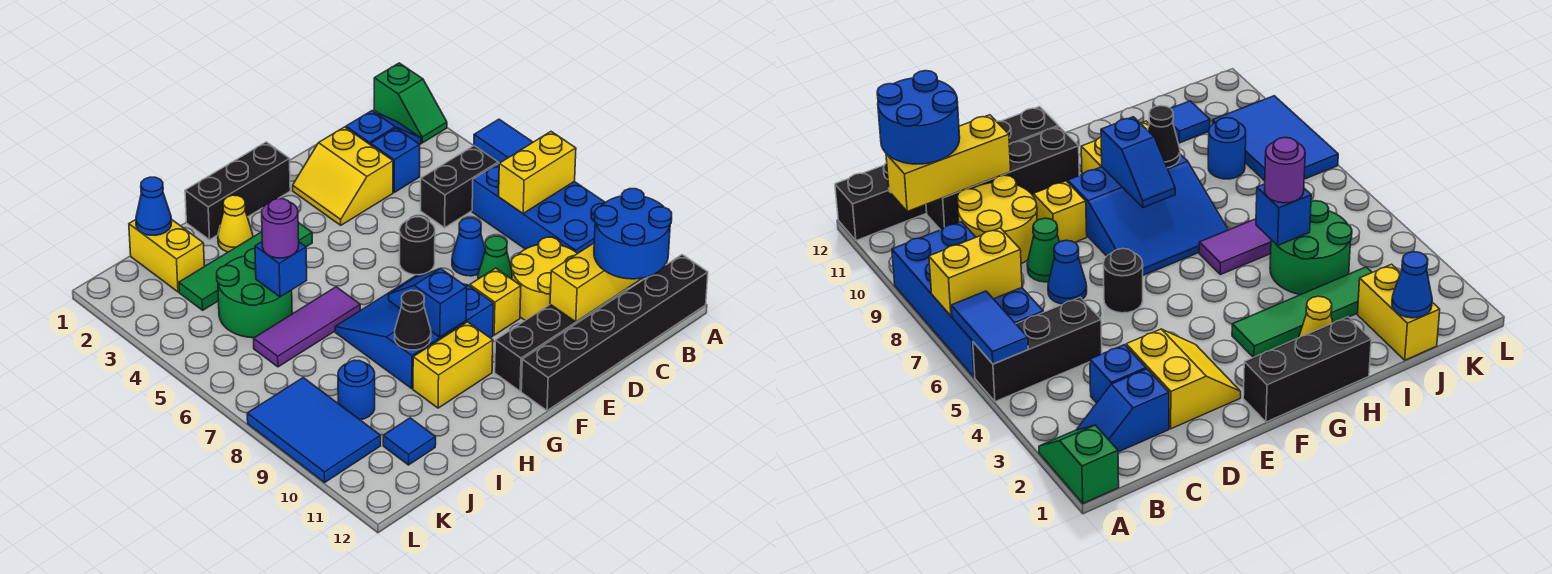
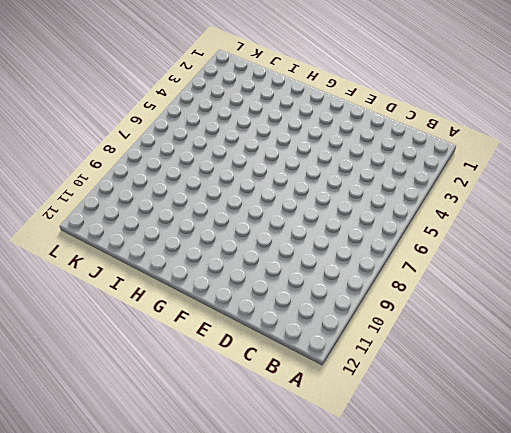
none -> green 1x2 slope [374,63,447,143]
none -> black 1x3 brick [421,146,499,228]
none -> blue 2x4 brick [472,163,605,253]
none -> black 1x6 brick [521,255,708,411]

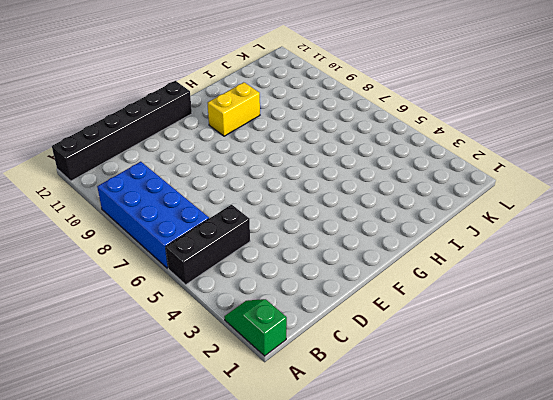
none -> blue 1x2 slope [346,111,421,145]
none -> blue 1x1 brick [371,128,420,192]
none -> yellow 2x2 round brick [511,237,578,320]
none -> black 1x4 brick [495,288,628,391]

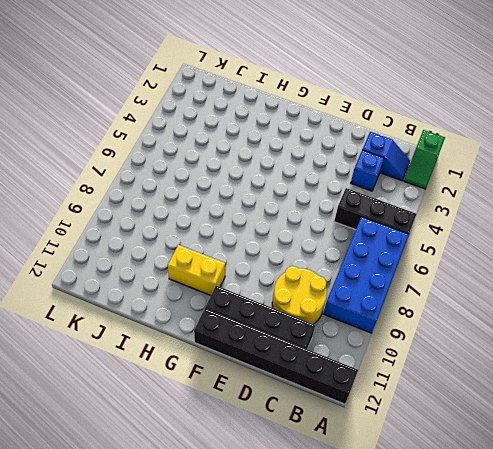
none -> yellow 2x2 slope [293,127,393,225]
none -> blue 1x1 cone [452,218,485,276]
none -> green 1x1 cone [478,236,512,279]
none -> black 1x1 round brick [400,217,435,275]

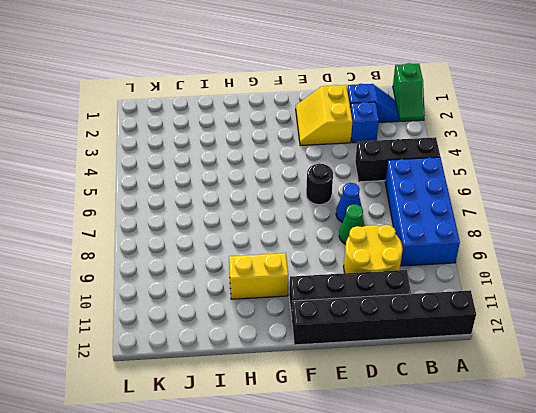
none -> yellow 1x1 brick [470,268,521,335]
none -> black 1x3 brick [185,142,290,240]
none -> blue 3x3 slope [335,275,494,389]
none -> green 1x4 tile [179,223,312,310]

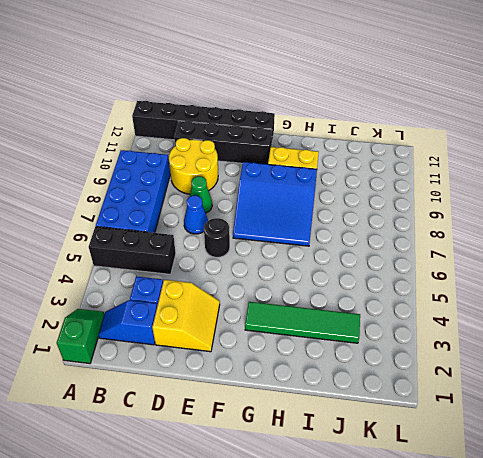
none -> yellow 1x1 brick [470,268,521,335]
none -> black 1x3 brick [185,142,290,240]
none -> yellow 1x1 cone [218,195,253,252]
none -> purple 1x3 tile [254,287,360,367]

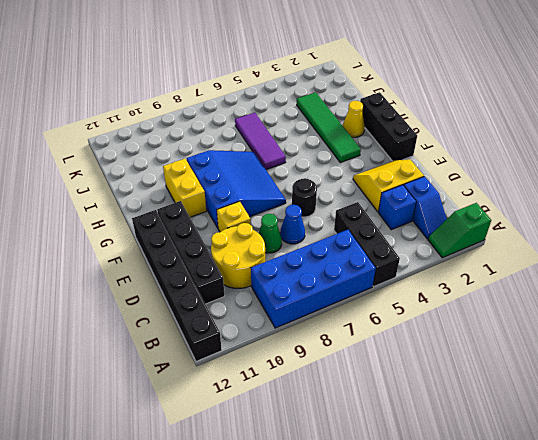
none -> green 2x2 round brick [217,249,292,338]
none -> yellow 1x2 brick [129,219,204,292]
none -> blue 1x1 round brick [338,360,375,420]
none -> blue 1x1 tile [383,418,436,465]

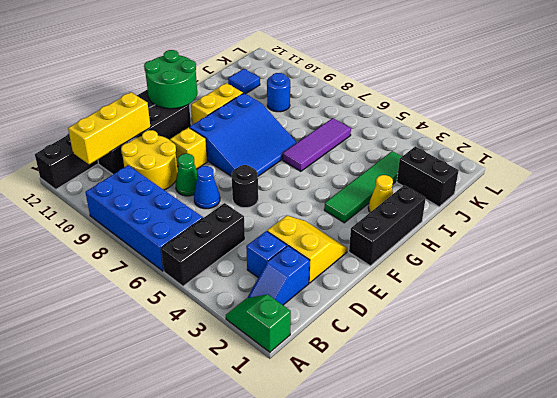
green 2x2 round brick [144,50,197,109] -> green 2x2 round brick moved to [217,249,292,338]
black 1x2 brick [397,147,459,207] -> yellow 1x2 brick [129,219,204,292]
none -> blue 2x3 tile [247,378,381,482]
none -> blue 1x2 tile [474,119,533,163]
none -> yellow 1x2 brick [499,132,576,213]
none -> blue 1x2 slope [389,269,467,337]

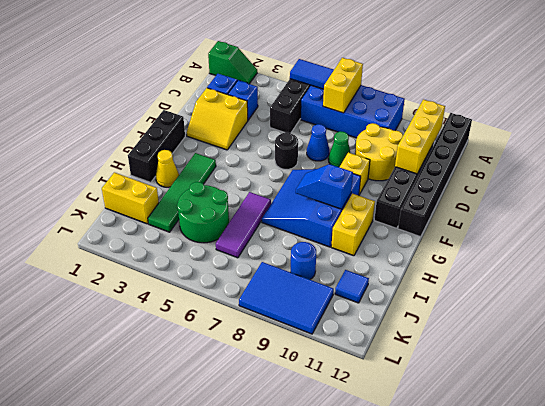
none -> black 1x1 cone [395,290,431,350]
none -> blue 1x1 brick [255,242,307,297]
none -> blue 1x1 cone [136,177,172,235]
none -> blue 2x2 round brick [594,189,672,279]

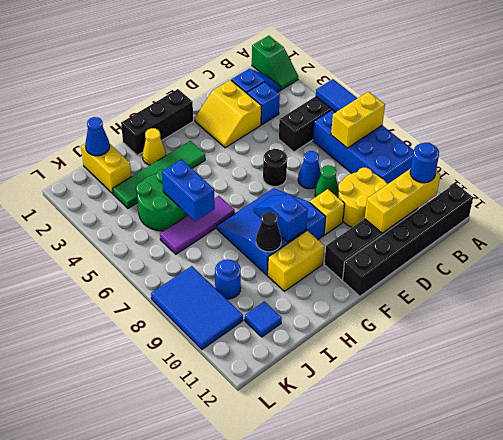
blue 1x1 round brick [410,143,439,183] -> blue 2x2 round brick [594,189,672,279]
blue 1x2 brick [162,160,215,221] -> blue 1x1 brick [255,242,307,297]
none -> purple 1x1 round brick [262,199,299,258]

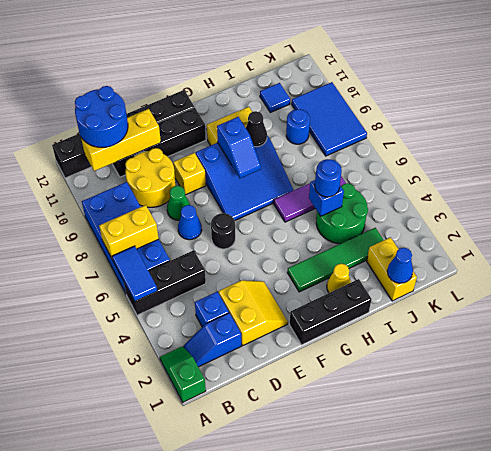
blue 1x1 round brick [315,159,342,197] -> purple 1x1 round brick [262,199,299,258]

